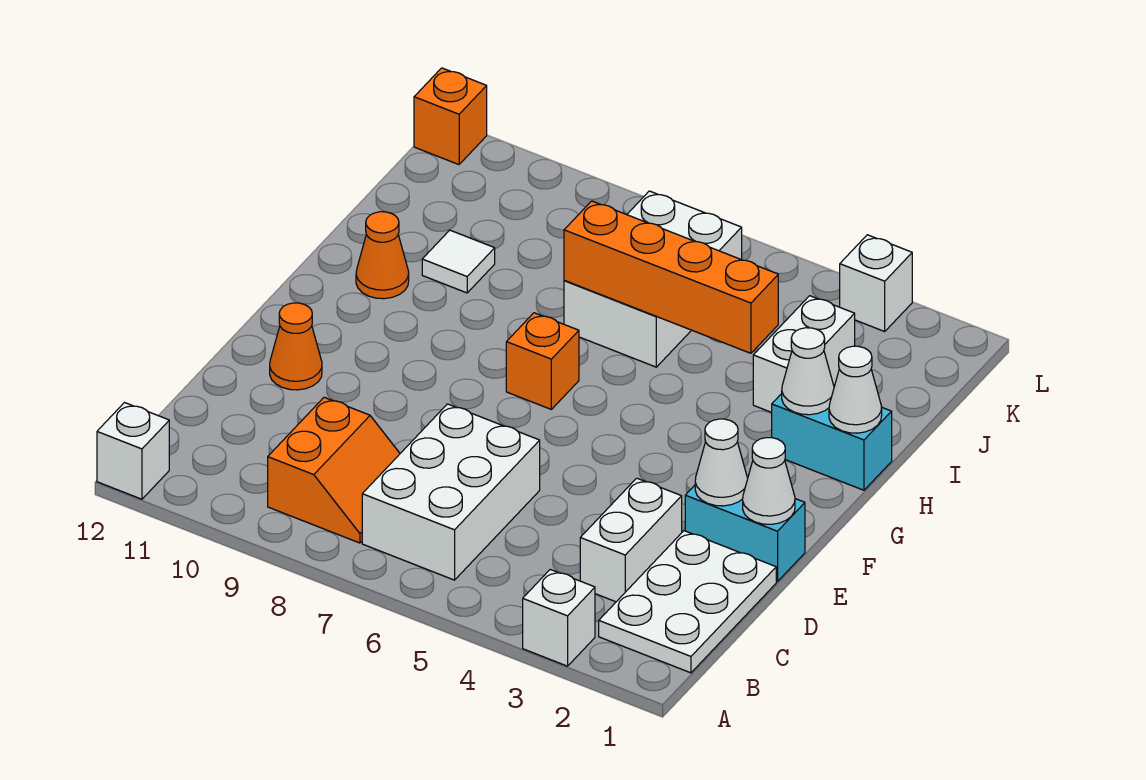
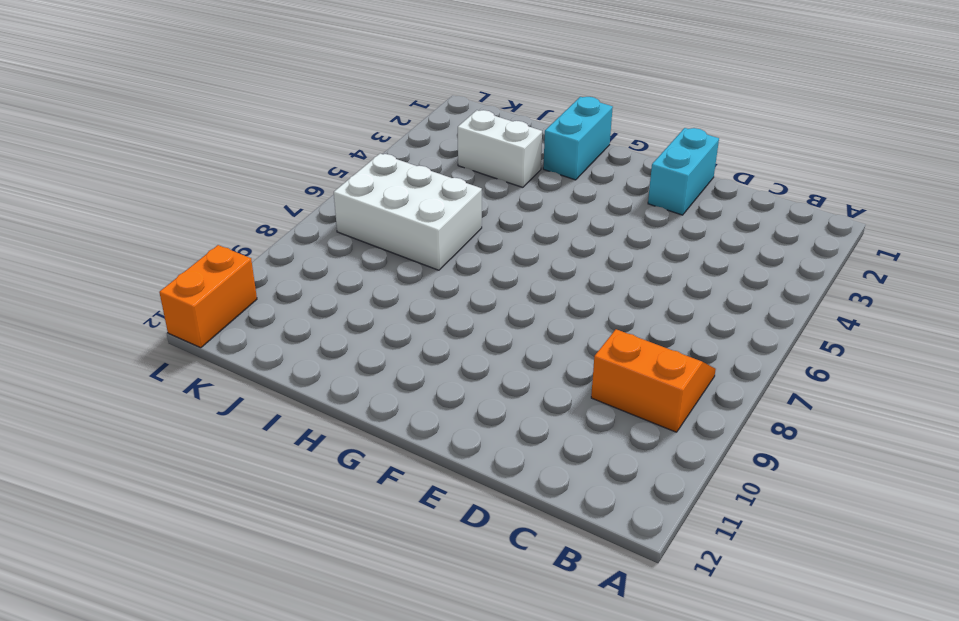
orange 1x2 brick [159,245,257,348] -> orange 1x1 brick [414,68,487,165]
none -> white 1x1 brick [523,570,595,666]
none -> white 1x1 brick [97,403,169,499]
none -> white 2x3 plate [599,531,776,673]

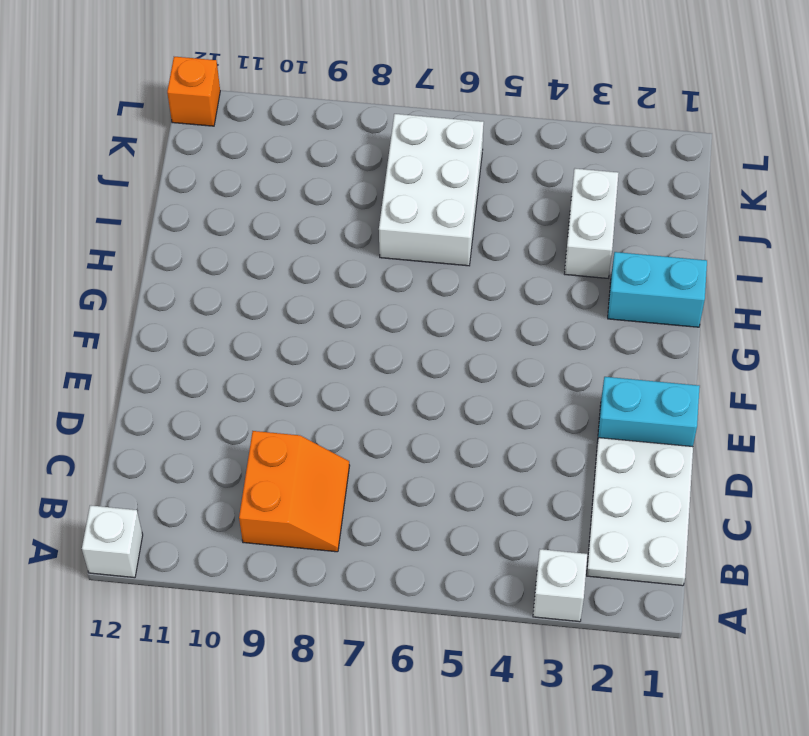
none -> white 2x3 brick [362,404,540,580]
none -> white 1x2 brick [580,478,682,602]
none -> orange 1x1 cone [270,303,322,390]

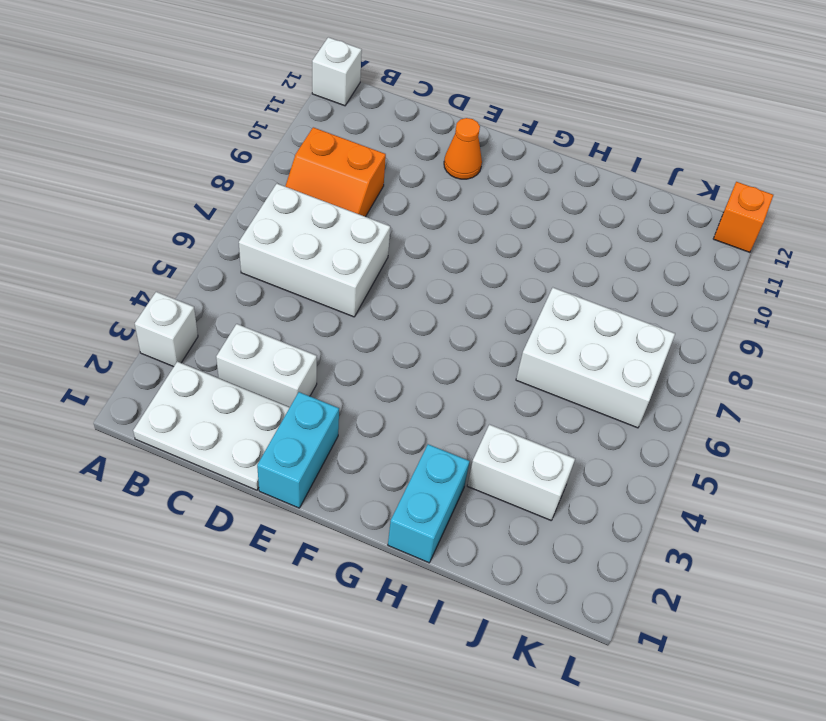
none -> orange 1x1 brick [506,313,579,409]
none -> orange 1x1 cone [356,212,409,299]
none -> white 1x1 tile [422,230,495,293]

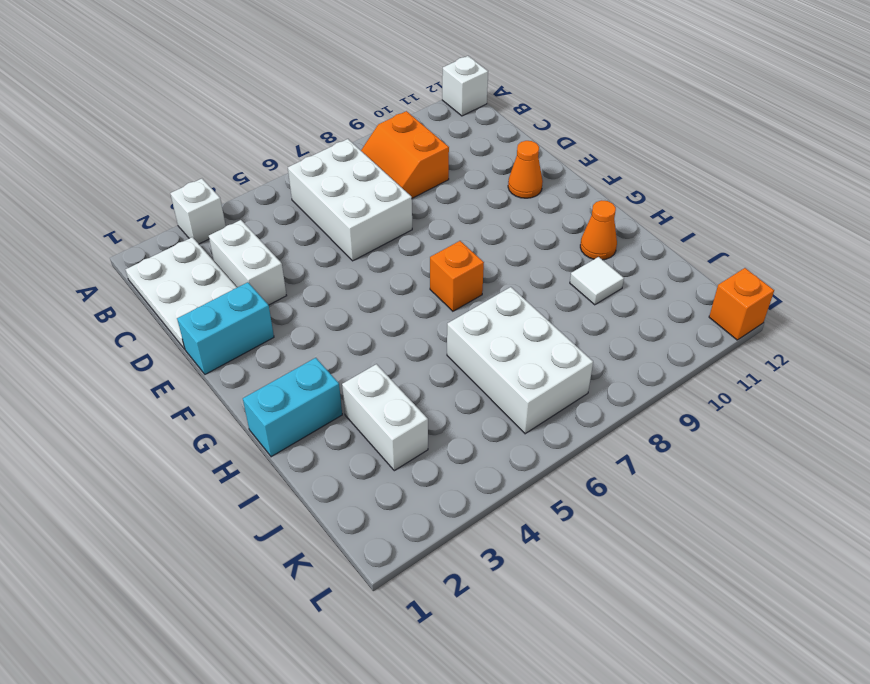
none -> white 1x1 brick [840,235,912,331]
none -> white 1x1 cone [743,438,795,524]
none -> white 1x1 cone [695,419,748,506]

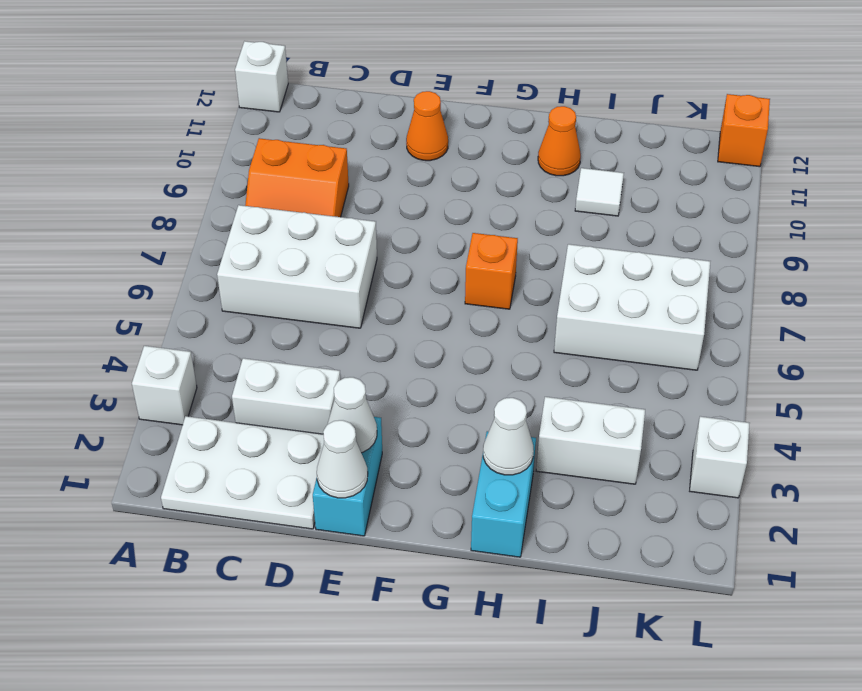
none -> white 1x1 cone [829,346,882,433]
none -> orange 1x4 brick [564,201,778,353]

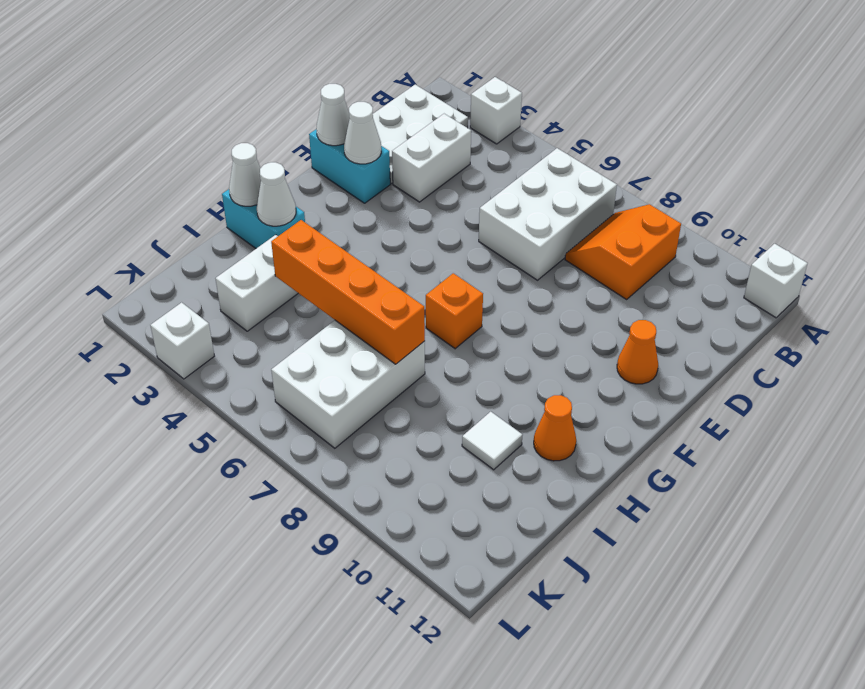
none -> orange 1x1 brick [414,68,487,165]

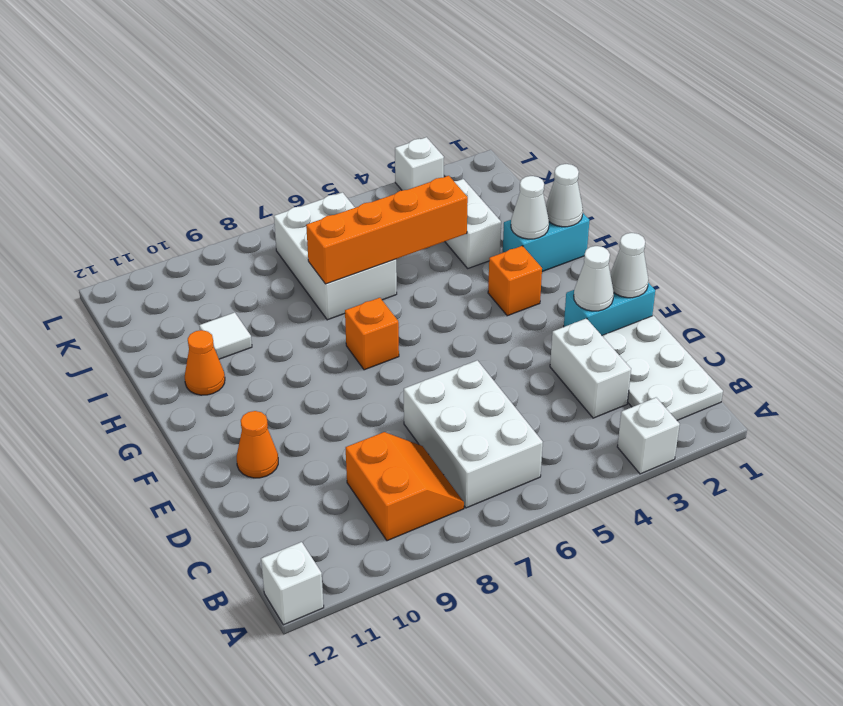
orange 1x1 brick [488,246,542,316] -> orange 1x1 brick moved to [414,68,487,165]

